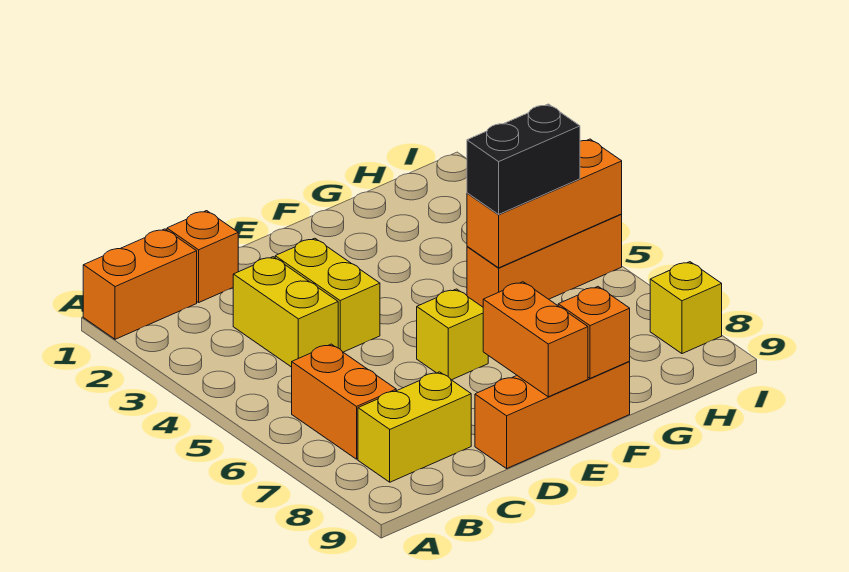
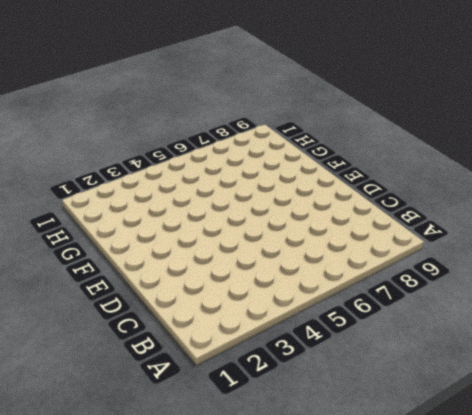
none -> orange 1x2 brick [83,229,197,339]
none -> orange 1x2 brick [292,344,396,459]
none -> yellow 1x2 brick [358,372,471,482]

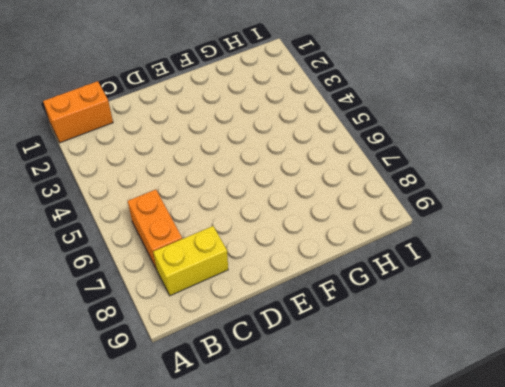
none -> orange 1x1 brick [167,211,238,302]
none -> yellow 1x2 brick [233,257,338,367]
none -> yellow 1x2 brick [275,238,380,352]

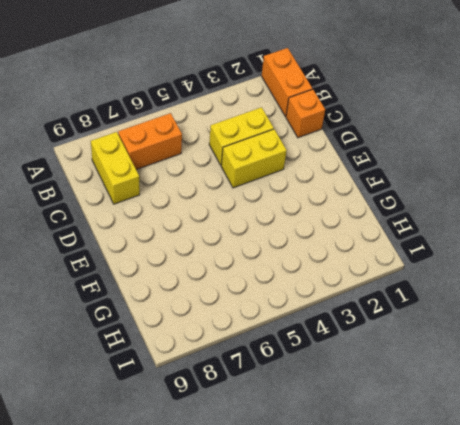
none -> orange 1x3 brick [475,361,630,468]
none -> yellow 1x1 brick [417,289,488,380]
none -> orange 1x3 brick [467,214,622,307]

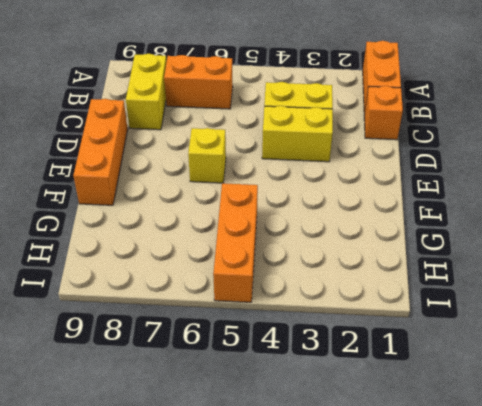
none -> yellow 1x1 brick [650,262,722,354]
none -> orange 1x2 brick [483,282,588,397]
none -> orange 1x1 brick [558,287,630,378]

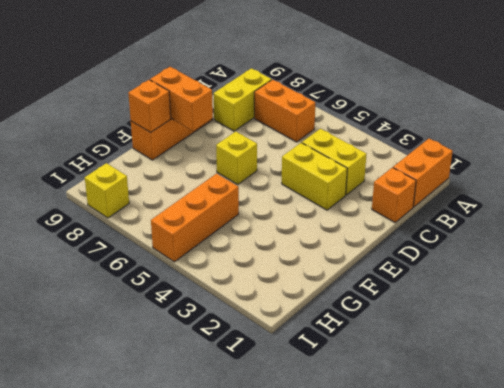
none -> orange 1x3 brick [467,139,622,268]
none -> black 1x2 brick [467,104,580,214]

